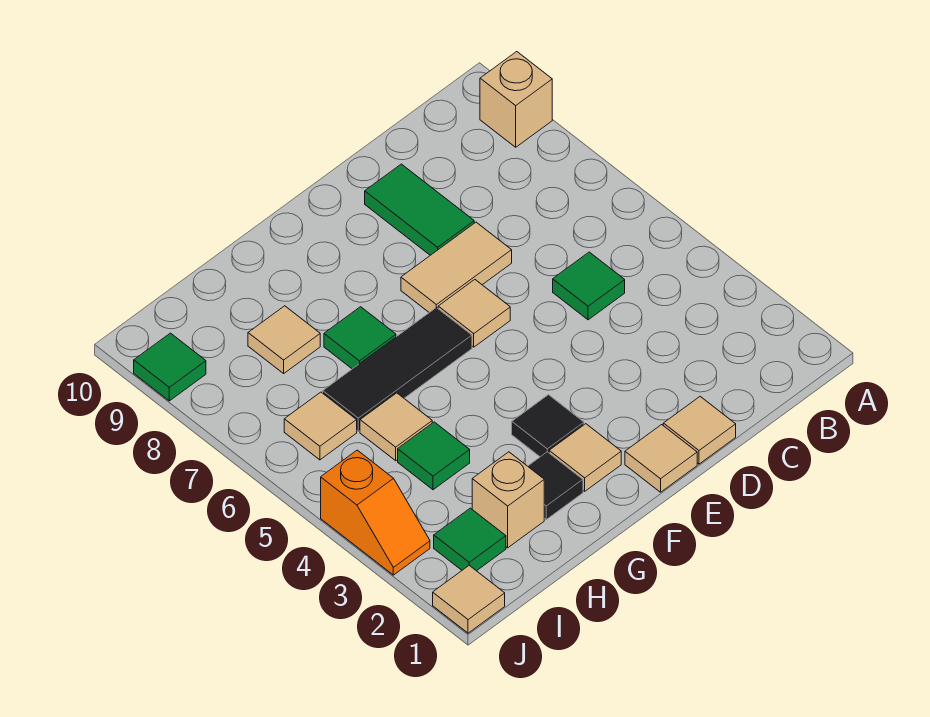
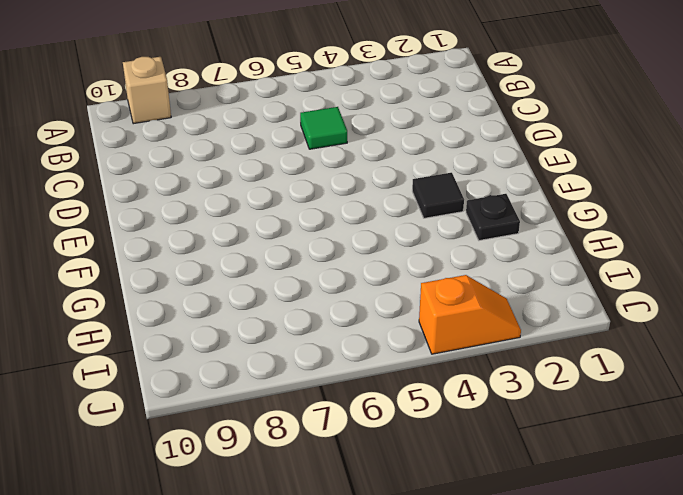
black 1x1 plate [466,194,520,241] -> black 1x1 tile [528,452,583,519]
none -> tan 1x1 tile [663,397,736,464]
none -> tan 1x2 tile [401,222,512,312]
none -> green 1x2 tile [365,164,474,255]

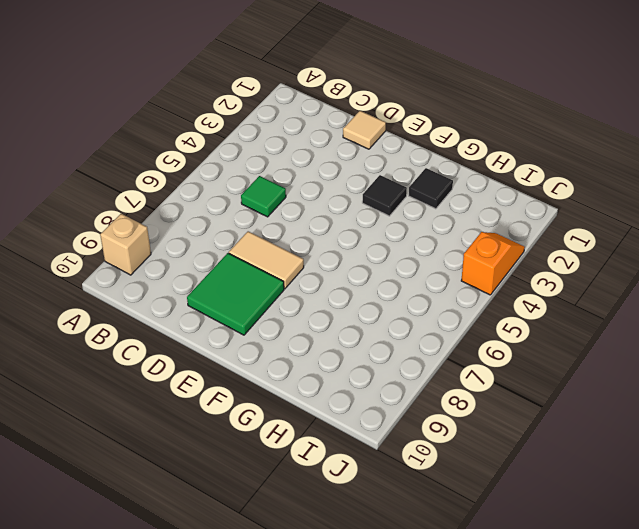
green 2x2 tile [187,253,284,335] -> green 1x2 tile [365,164,474,255]
none -> tan 1x1 tile [625,425,697,492]
none -> tan 1x1 tile [438,280,510,347]
none -> tan 1x1 tile [549,424,621,491]

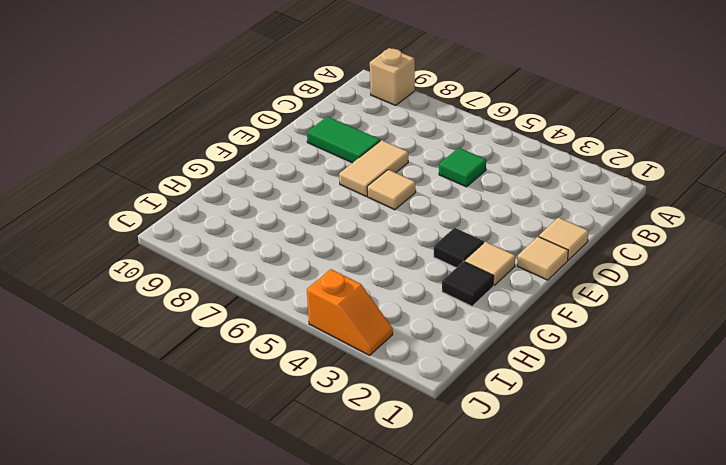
none -> black 1x3 tile [323,307,472,432]
none -> green 1x1 tile [324,307,396,369]
none -> tan 1x1 brick [472,452,544,548]

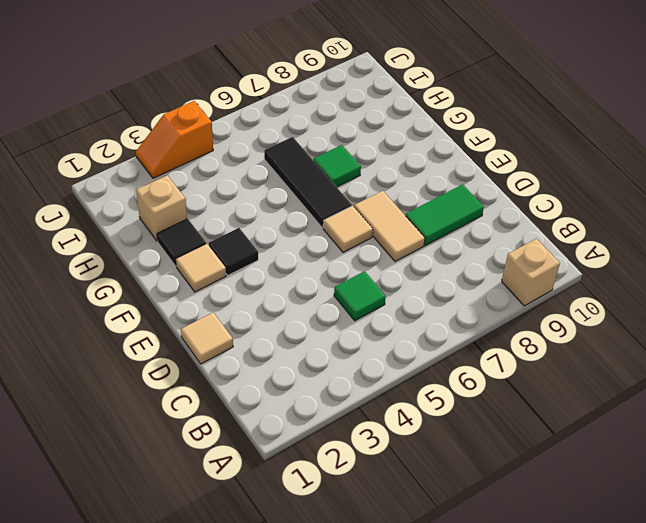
none -> tan 1x1 tile [625,425,697,492]
none -> green 1x1 tile [398,422,470,490]
none -> tan 1x1 tile [360,393,432,461]

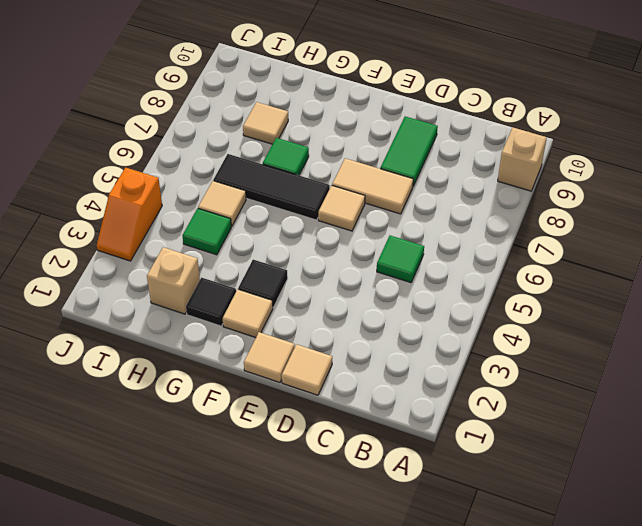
none -> green 1x1 tile [434,508,506,571]
none -> tan 1x1 tile [284,392,357,460]
none -> tan 1x1 tile [433,565,505,633]

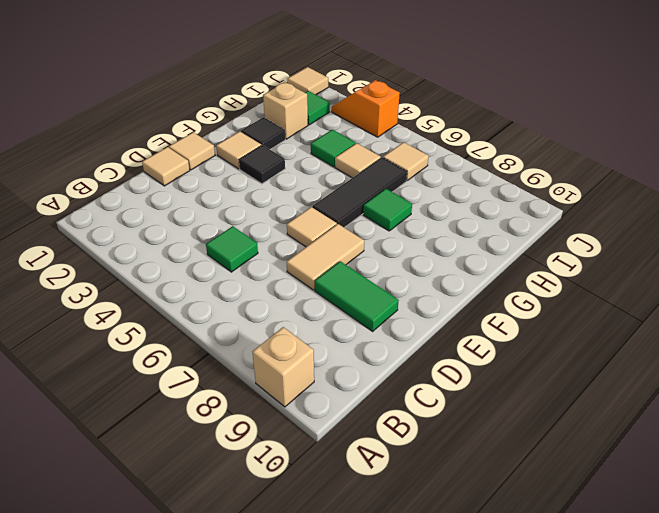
none -> tan 1x1 tile [248,306,320,373]
none -> green 1x1 tile [134,333,206,401]

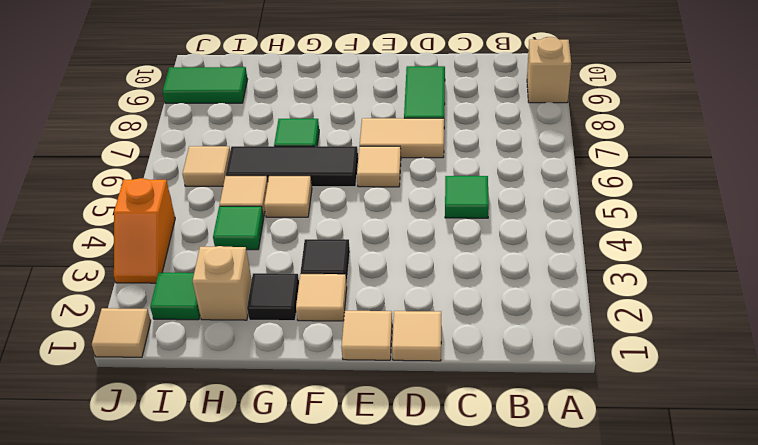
tan 1x1 tile [264,176,312,217] -> tan 1x1 tile moved to [248,306,320,373]
green 1x2 tile [163,67,248,103] -> green 1x1 tile [134,333,206,401]

